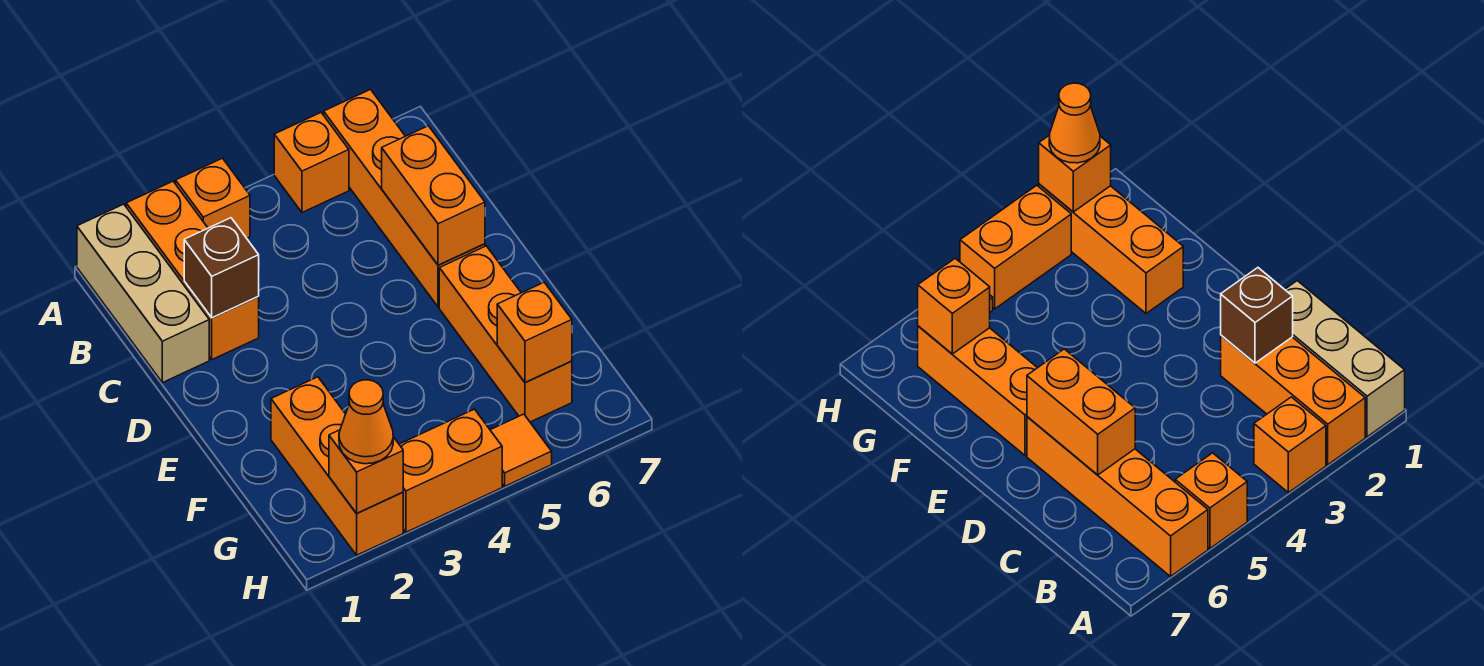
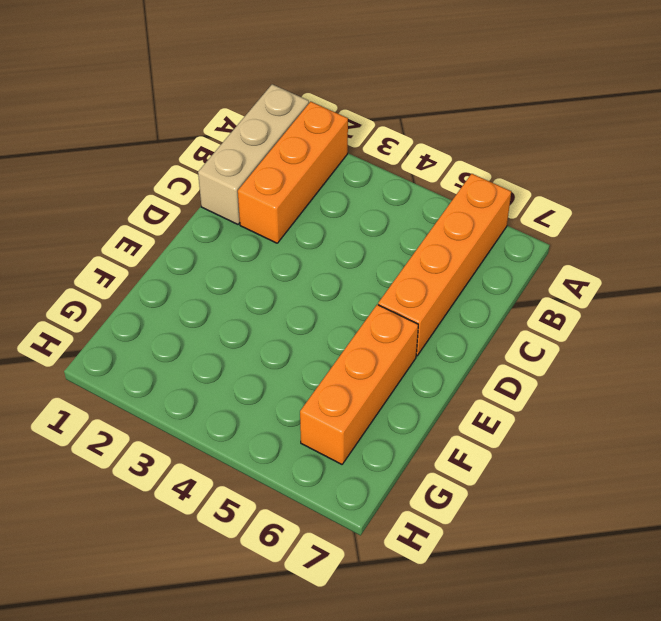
none -> orange 1x1 brick [176,158,250,238]
none -> orange 1x1 brick [274,113,349,212]
none -> orange 1x3 brick [271,377,403,555]

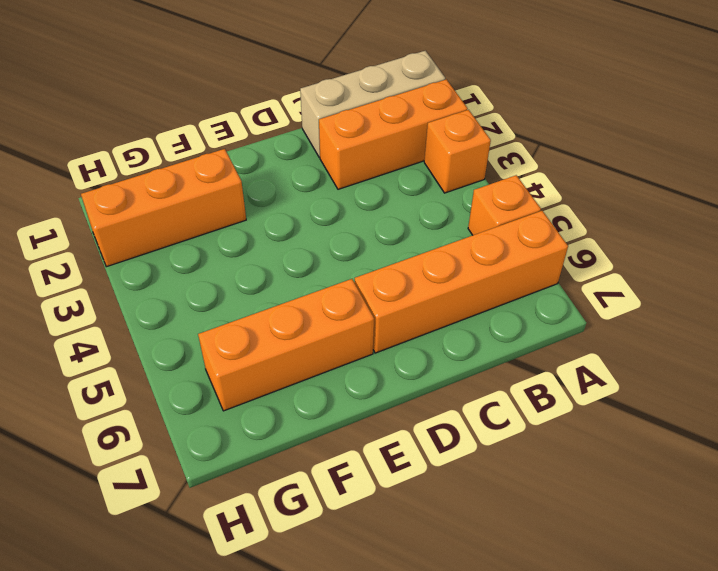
none -> orange 1x2 brick [399,409,502,532]
none -> orange 1x1 tile [491,414,552,486]
none -> brown 1x1 brick [184,218,259,318]

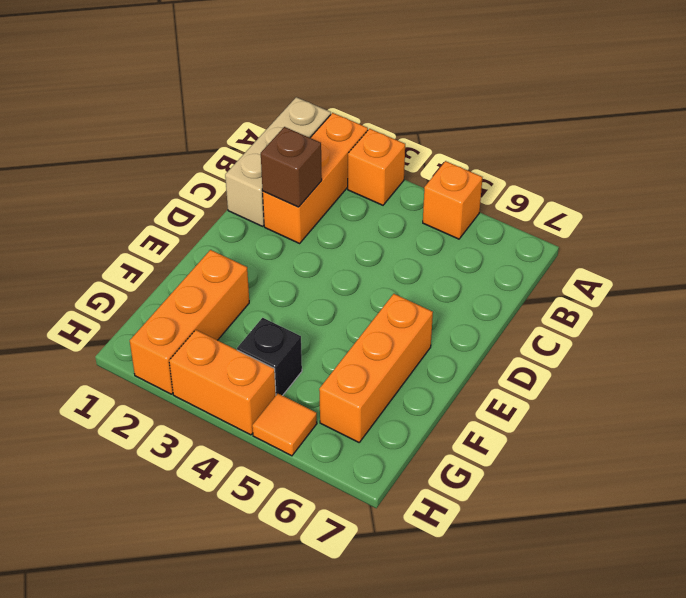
black 1x1 brick [237,318,302,396] -> none
none -> orange 1x4 brick [324,90,485,307]
none -> orange 1x2 brick [382,126,485,265]
none -> orange 1x1 brick [497,282,572,382]

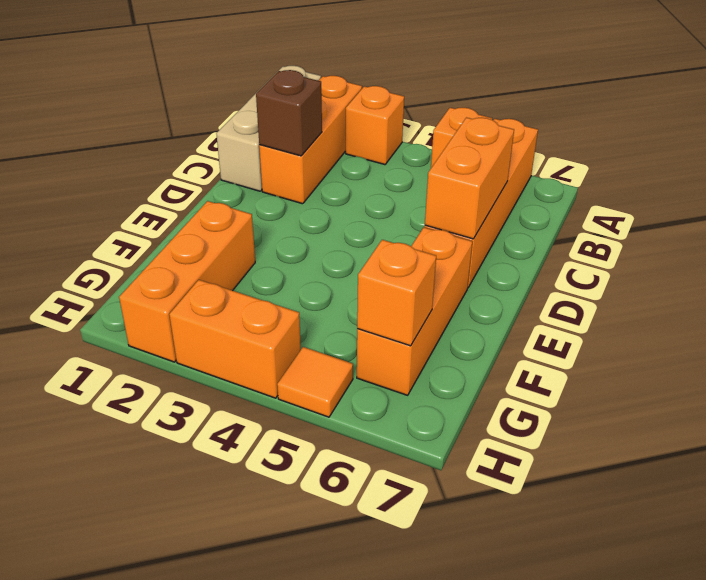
none -> orange 1x1 brick [329,430,403,513]
none -> orange 1x1 cone [339,380,393,464]

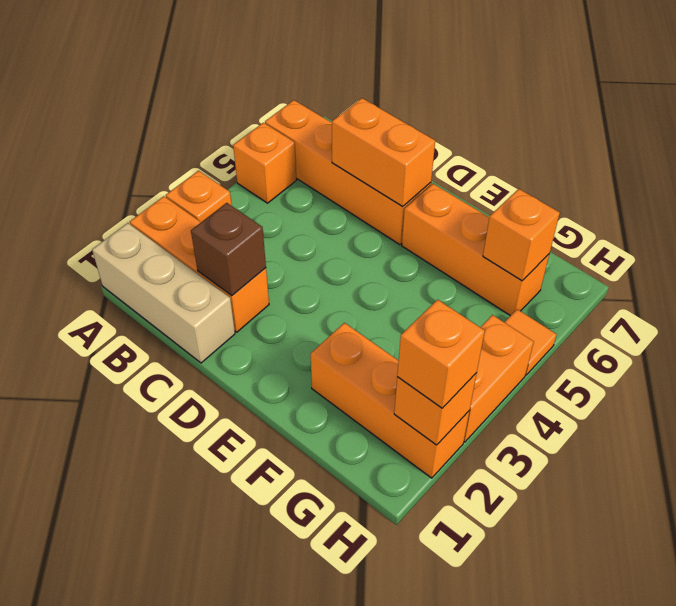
orange 1x1 brick [397,300,485,408] -> orange 1x1 cone [339,380,393,464]

